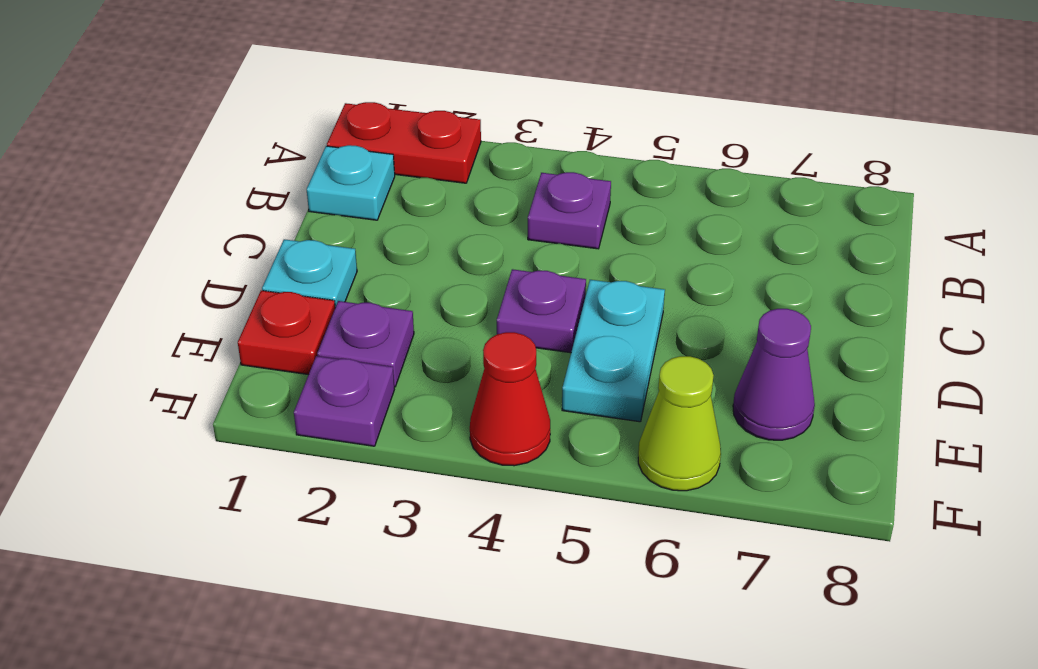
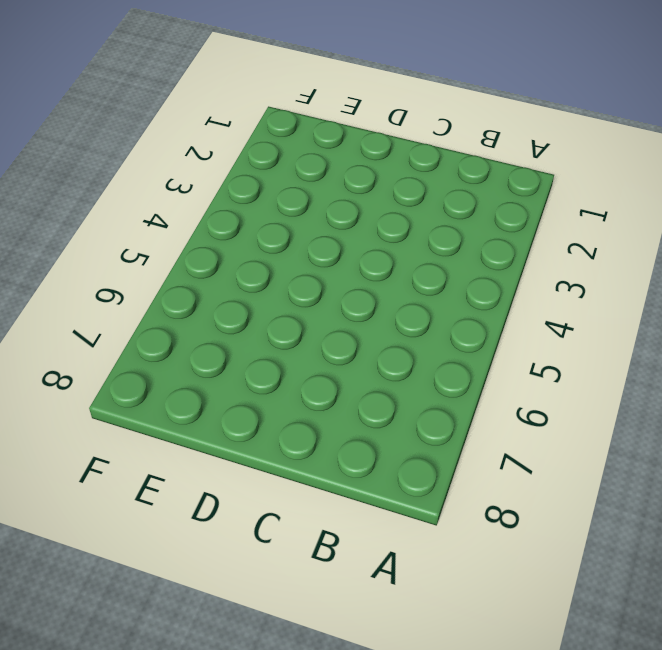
none -> red 1x2 plate [327,102,481,183]
none -> cyan 1x1 plate [307,145,395,220]
none -> purple 1x1 plate [528,172,611,249]

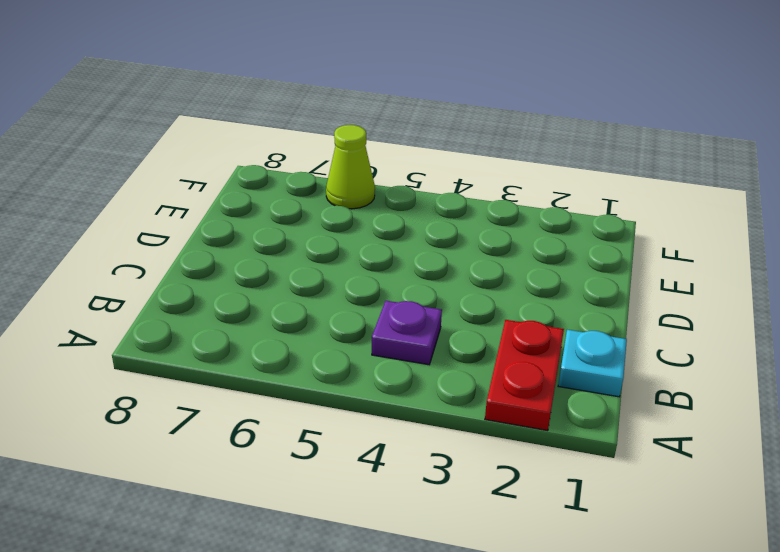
red 1x2 plate [485,320,564,431] -> red 1x2 plate turned to [327,102,481,183]
none -> cyan 1x1 plate [262,239,357,308]
none -> purple 1x1 plate [497,269,586,353]
none -> cyan 1x2 plate [562,280,665,422]

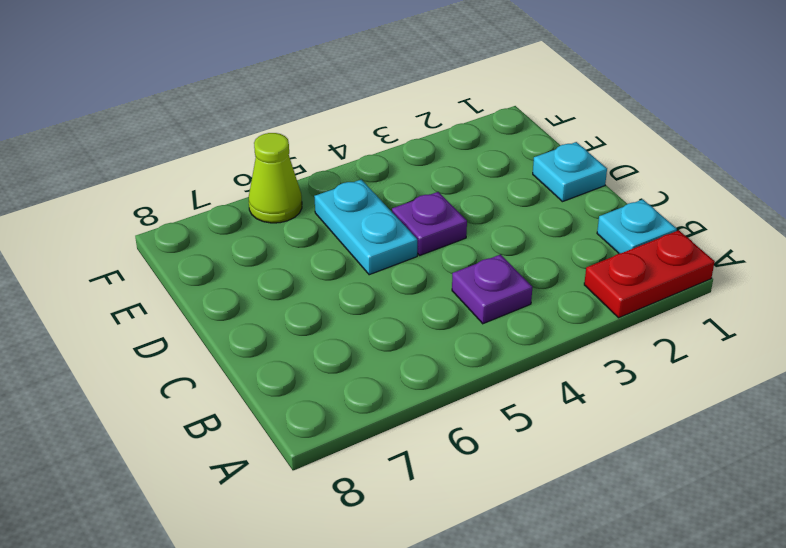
none -> red 1x1 plate [238,291,335,375]
none -> purple 1x1 plate [317,301,414,387]
none -> purple 1x1 cone [733,309,815,440]

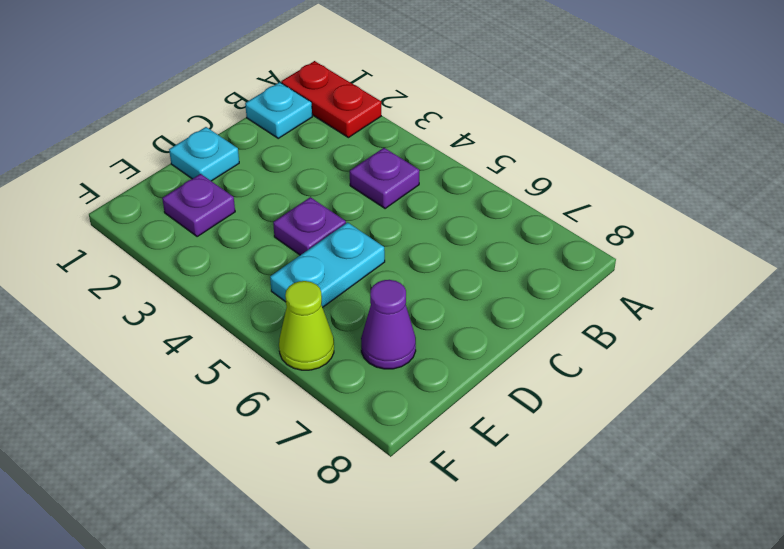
none -> red 1x1 plate [238,291,335,375]
none -> purple 1x1 plate [294,356,394,446]
none -> red 1x1 cone [470,332,550,466]

